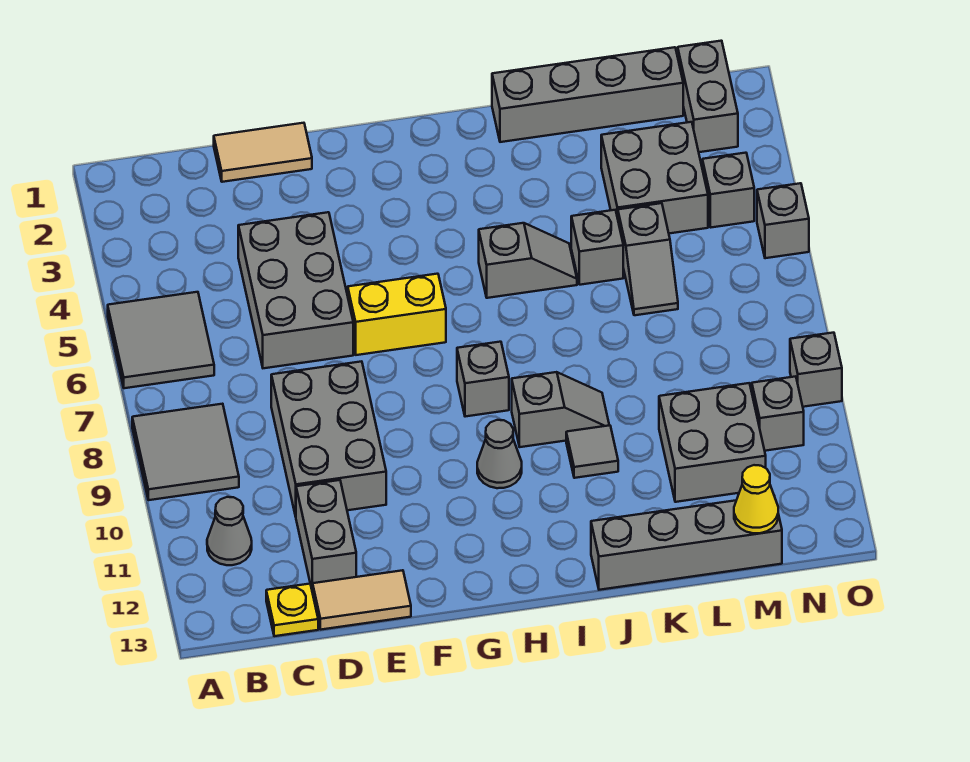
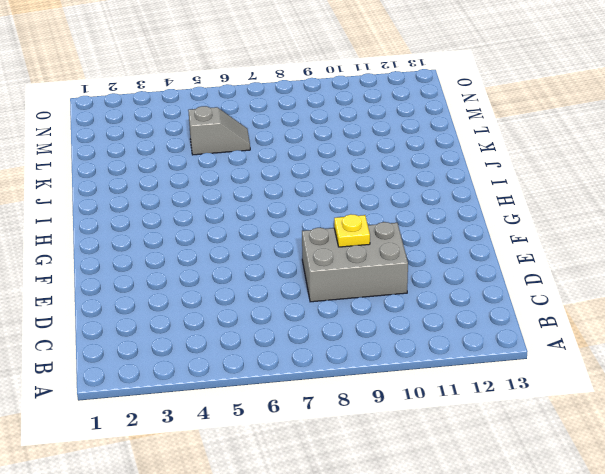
yellow 1x1 plate [334,214,370,247] -> yellow 1x1 plate moved to [266,584,318,636]
none -> grey 2x2 tile [108,292,214,388]
none -> grey 2x2 tile [132,404,239,500]
none -> grey 1x1 cone [207,497,252,565]

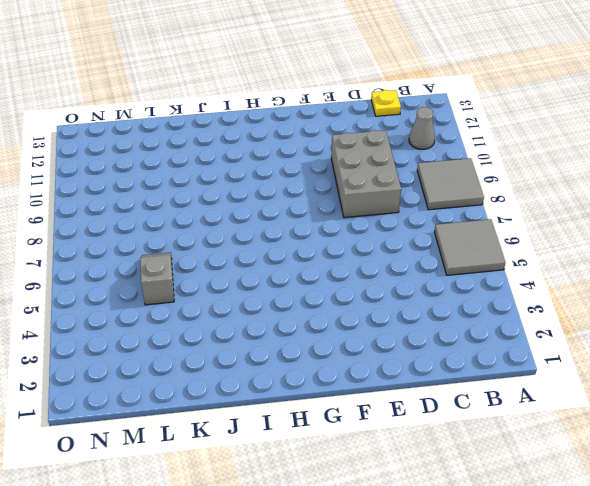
none -> tan 1x2 tile [214,123,312,182]
none -> grey 2x3 brick [238,212,353,368]
none -> grey 1x2 brick [296,480,356,592]

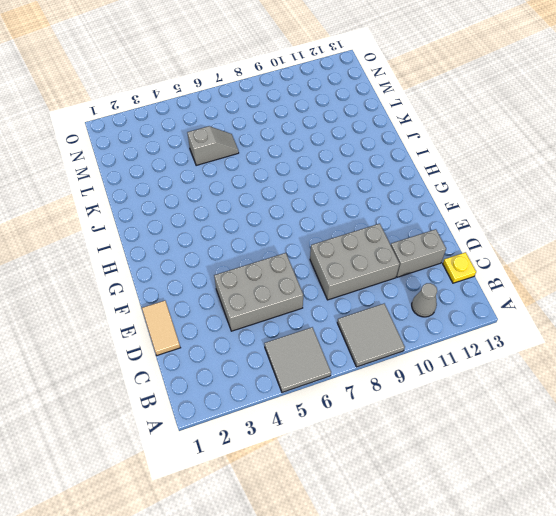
none -> tan 1x2 tile [312,570,411,630]
none -> yellow 1x2 brick [348,274,446,355]
none -> grey 1x1 brick [457,342,509,417]

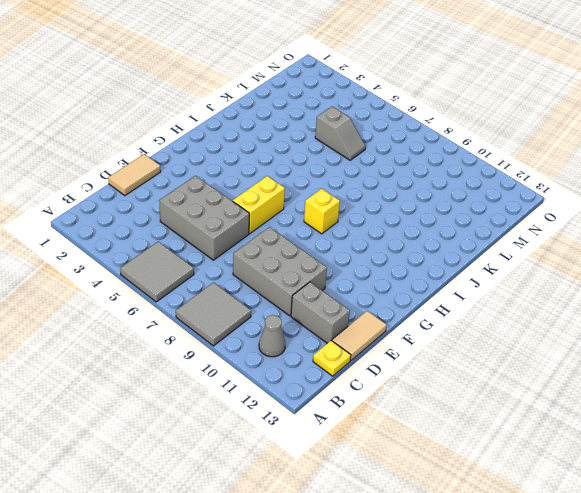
yellow 1x1 brick [304,189,340,234] -> grey 1x1 brick [457,342,509,417]
none -> grey 1x1 cone [477,420,522,488]
none -> grey 1x2 slope [479,223,577,298]
none -> grey 1x2 slope [512,372,609,447]

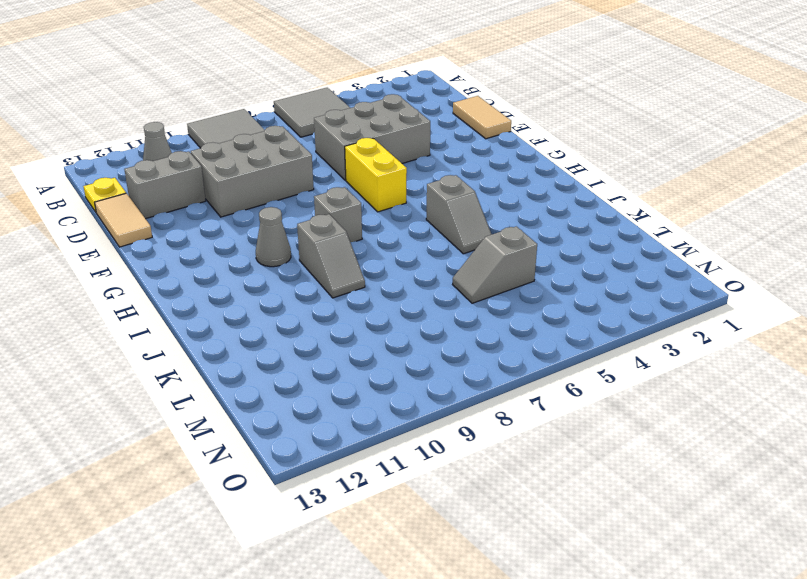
none -> grey 1x4 brick [492,47,683,142]
none -> grey 1x1 tile [566,425,618,478]
none -> grey 1x4 brick [591,500,782,590]

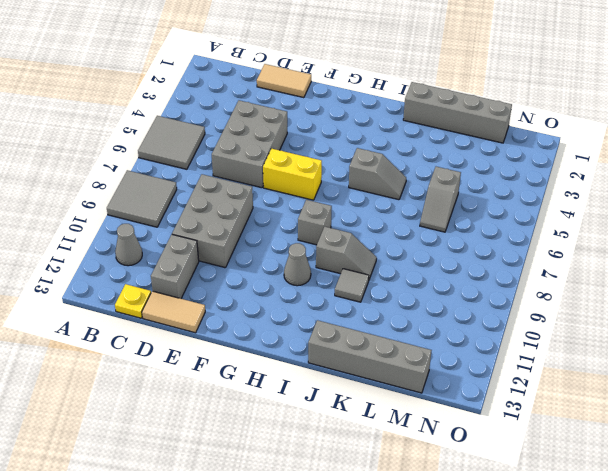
none -> grey 1x1 brick [571,210,623,285]
none -> grey 2x2 brick [601,122,708,233]
none -> grey 2x2 brick [659,383,766,502]

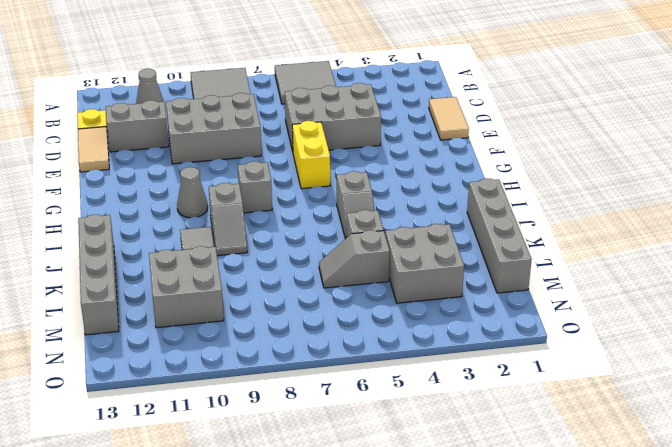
none -> grey 1x2 brick [678,41,738,152]
none -> grey 1x1 brick [702,153,754,228]
none -> grey 1x1 brick [752,376,804,451]

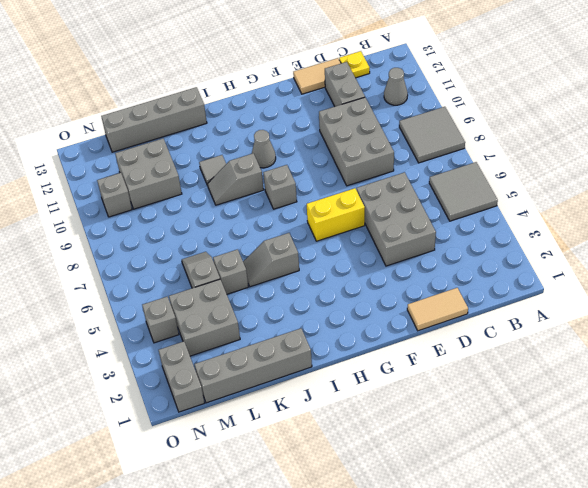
none -> grey 1x1 brick [757,183,809,258]
none -> grey 1x1 brick [790,333,842,407]
none -> yellow 1x1 cone [734,465,778,533]

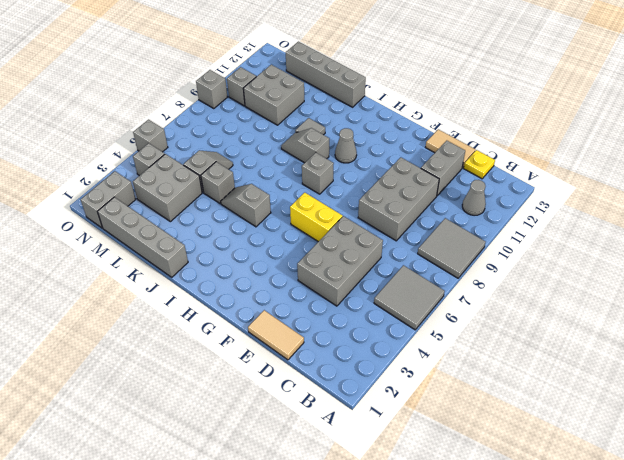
none -> yellow 1x1 cone [734,465,778,533]

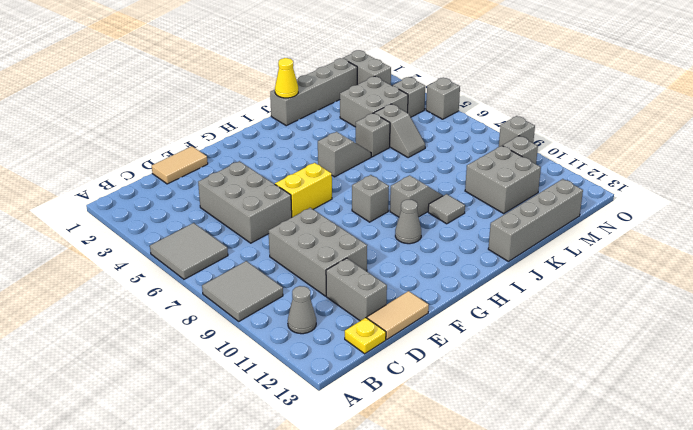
yellow 1x1 cone [275,58,298,98] -> yellow 1x1 cone moved to [734,465,778,533]

